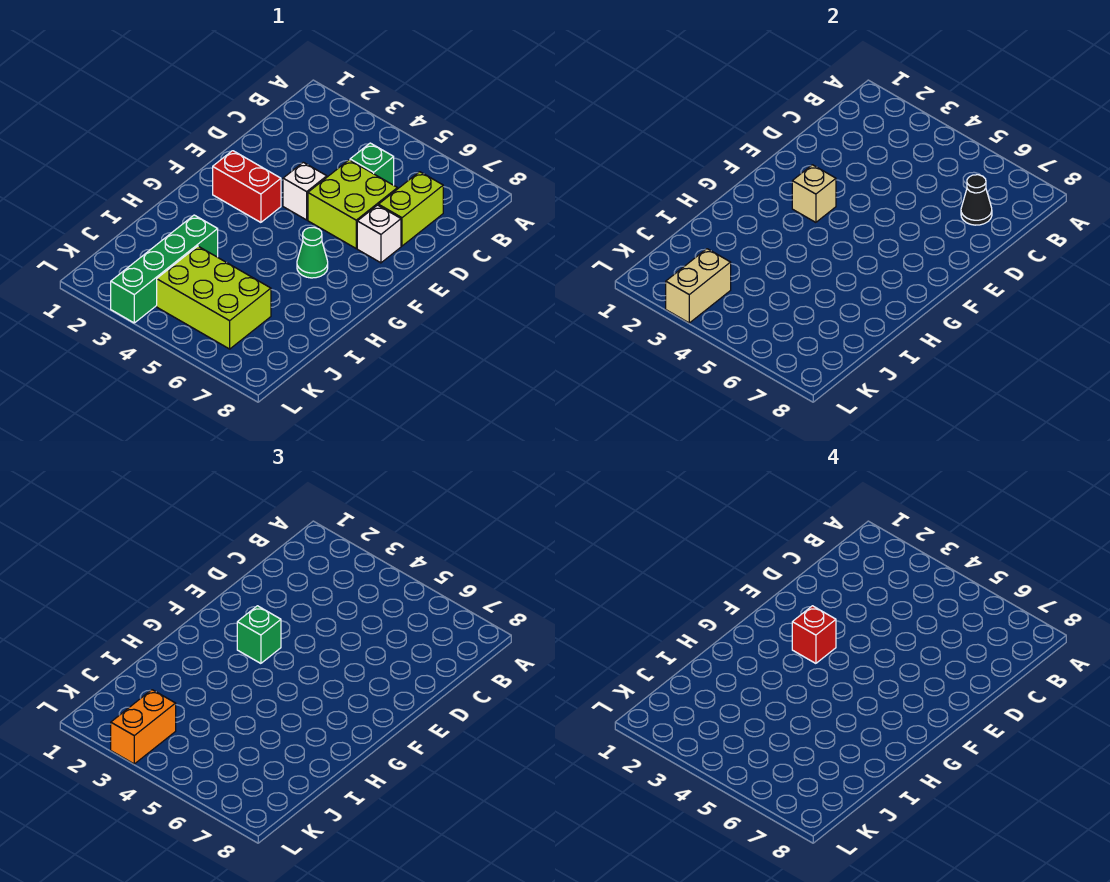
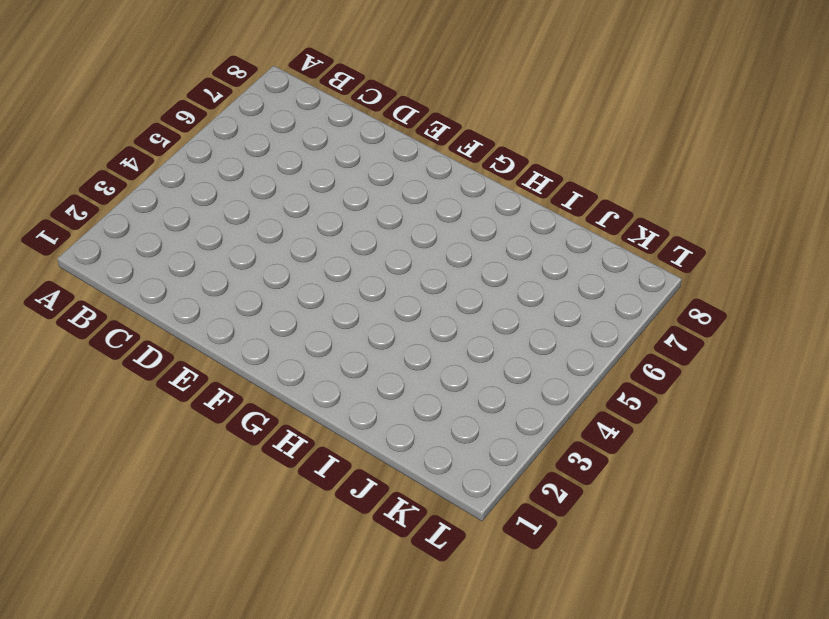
none -> green 1x1 brick [350,143,394,185]
none -> lime 1x2 brick [379,172,443,246]
none -> lime 2x2 brick [308,160,397,248]

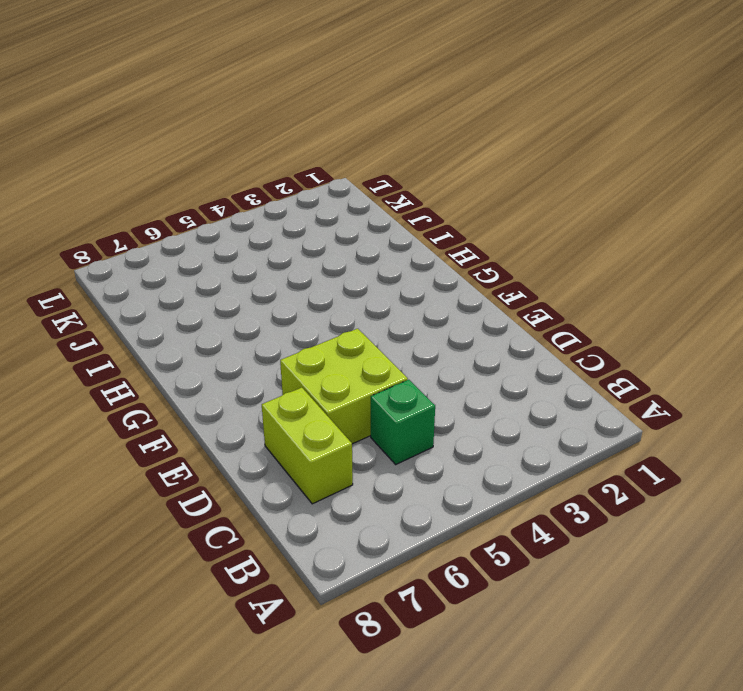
none -> white 1x1 brick [283,162,327,220]
none -> white 1x1 brick [357,205,401,263]
none -> red 1x2 brick [213,151,281,222]

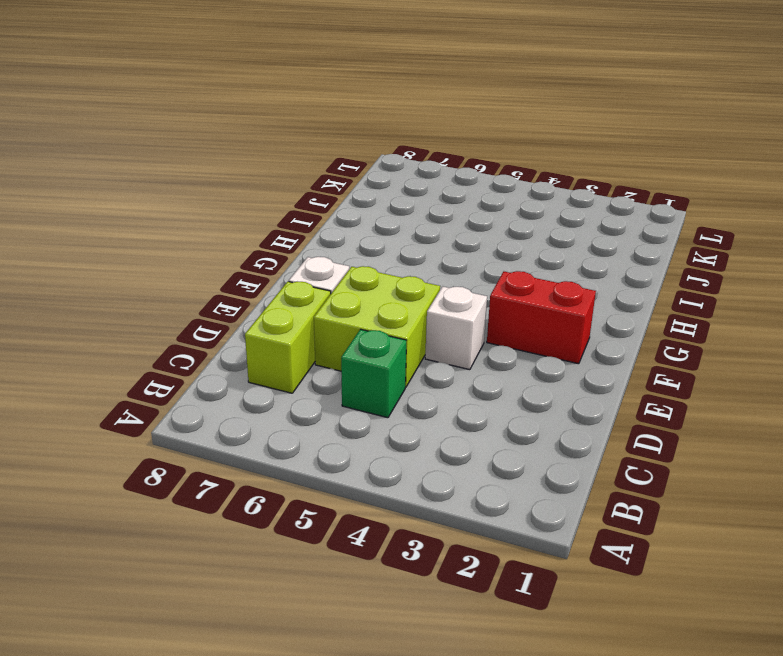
none -> green 1x1 cone [297,228,328,278]
none -> green 1x4 brick [111,215,218,323]
none -> lime 2x3 brick [157,246,271,349]

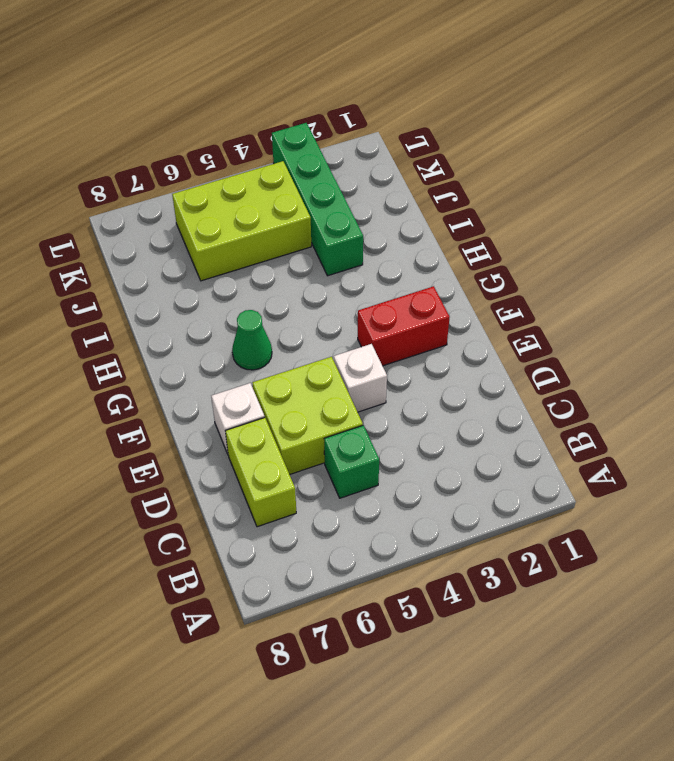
none -> black 1x1 cone [961,175,992,225]
none -> tan 1x1 brick [792,165,836,222]
none -> tan 1x2 brick [666,249,731,323]

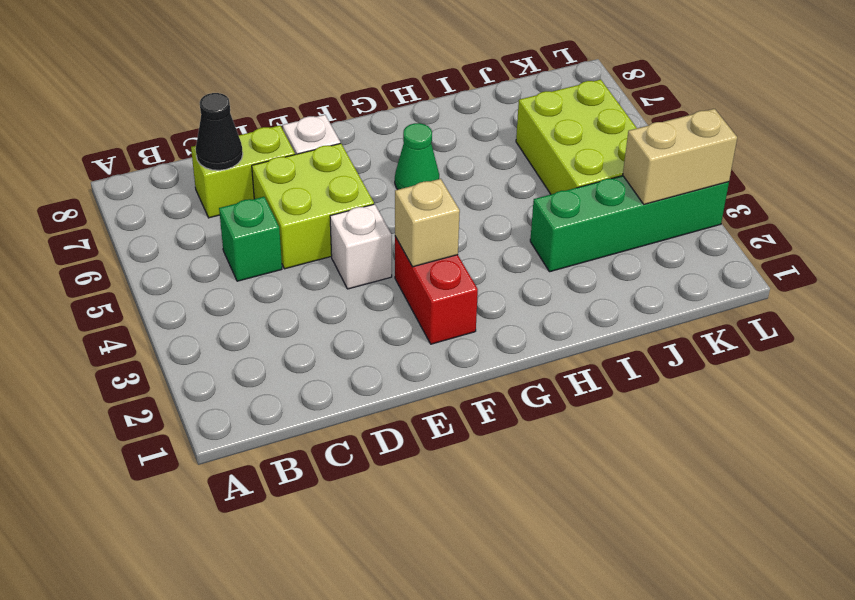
none -> green 1x1 brick [237,606,281,663]
none -> orange 1x2 brick [111,690,176,764]
none -> red 1x1 brick [792,606,836,663]

